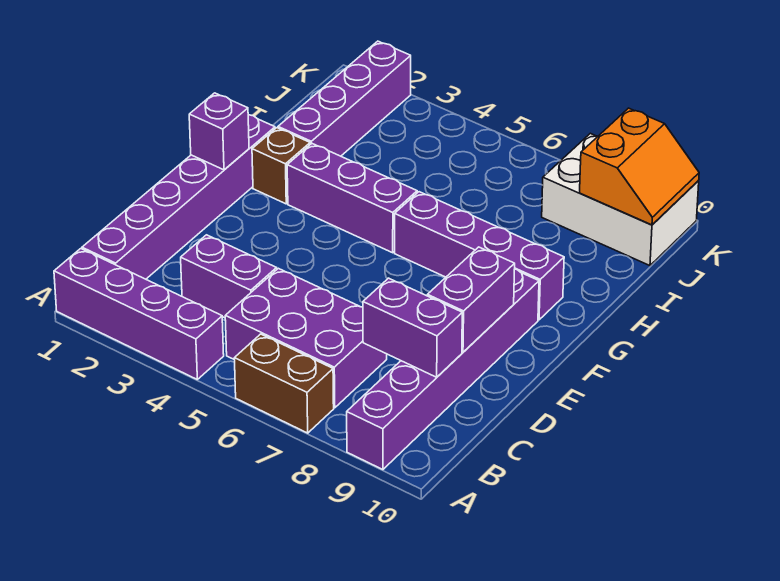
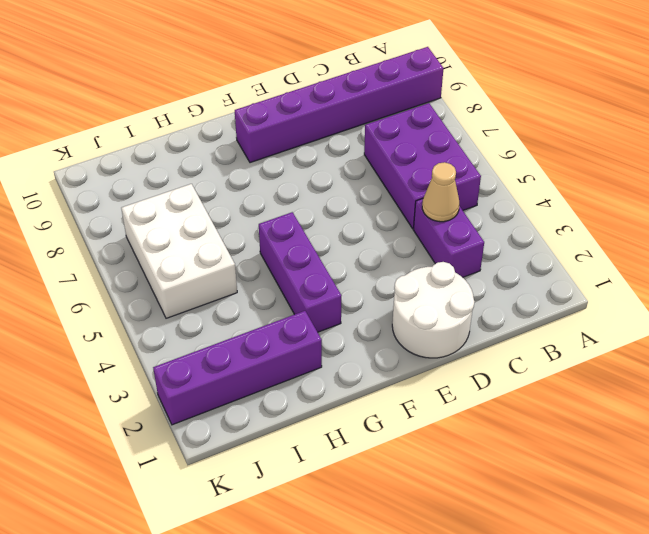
tan 1x1 cone [422,162,459,222] -> none
white 2x2 round brick [392,262,475,358] -> purple 1x6 brick [82,115,275,279]
white 2x3 brick [121,184,237,318] -> white 2x3 brick moved to [542,133,699,266]
none -> purple 1x4 brick [54,249,224,379]
none -> brown 1x2 brick [234,334,334,433]
none -> brown 1x1 brick [252,128,310,204]

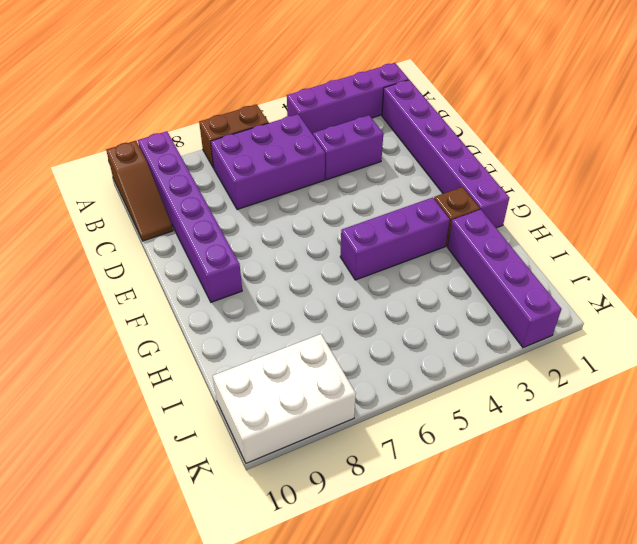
brown 1x3 slope [106,141,173,241] -> none
none -> purple 1x4 brick [395,192,564,320]
none -> purple 1x2 brick [363,278,462,377]
none -> purple 1x2 brick [427,247,515,352]

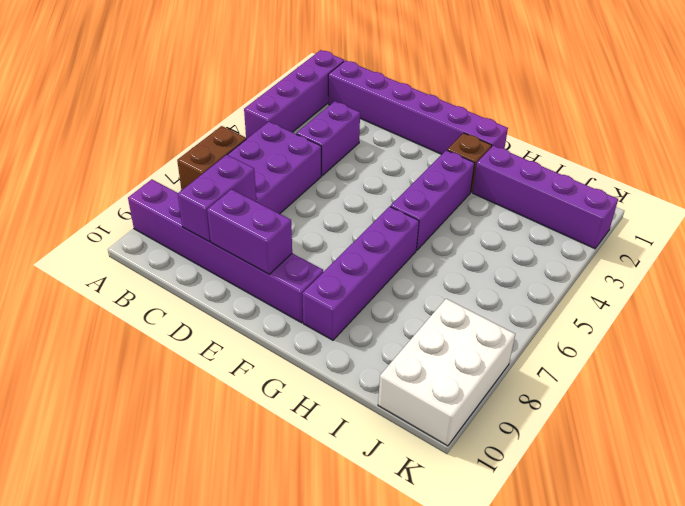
none -> purple 1x1 brick [189,93,249,170]
none -> orange 2x2 slope [580,108,699,225]

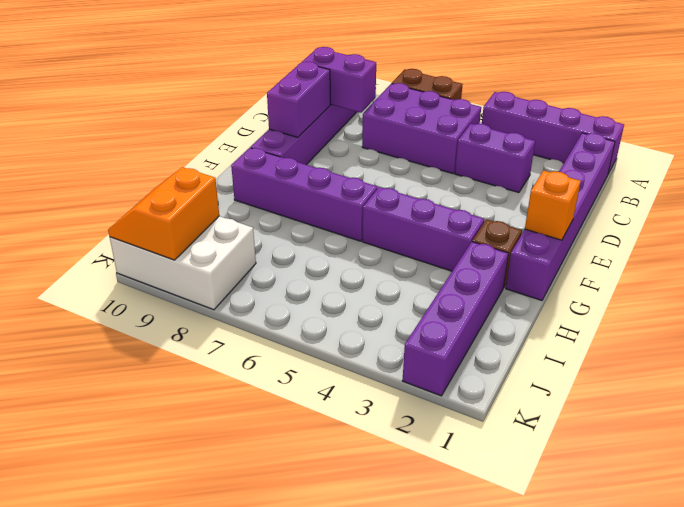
orange 1x1 brick [525,171,581,240] -> purple 1x1 brick [189,93,249,170]

